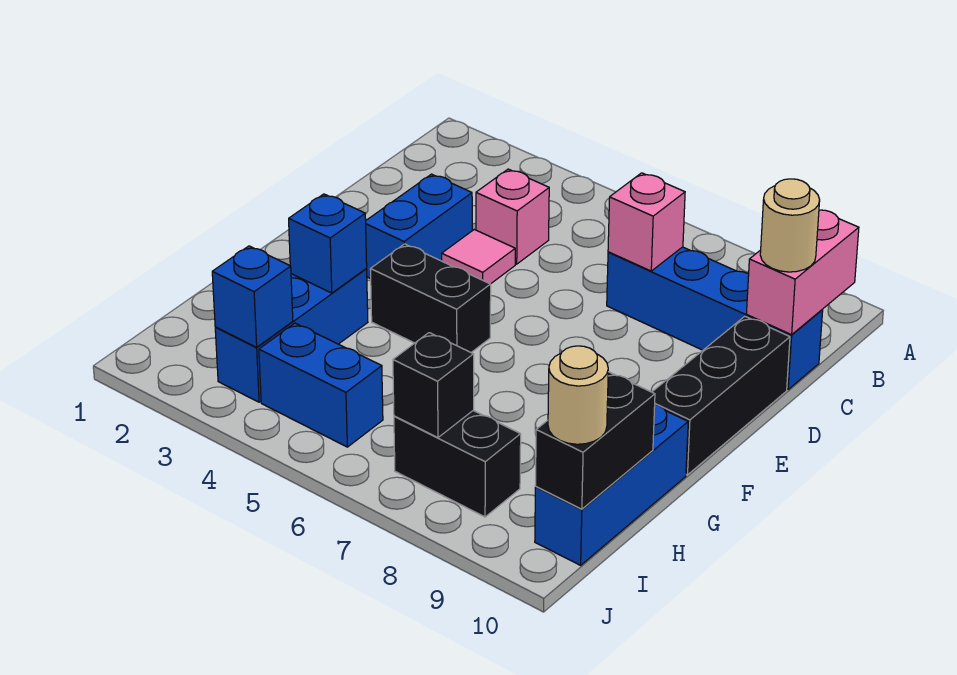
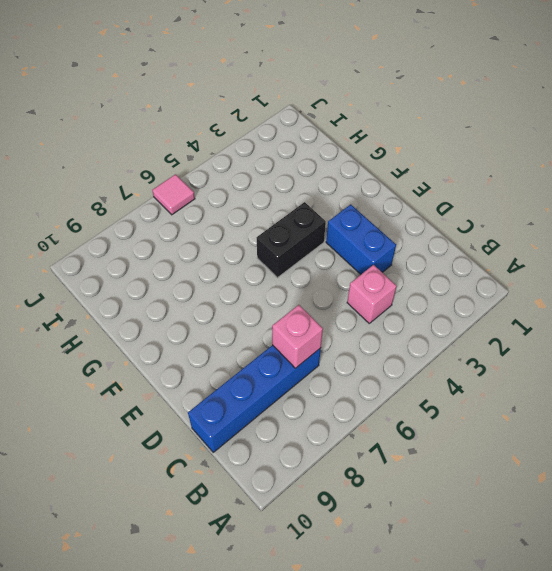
pink 1x1 tile [152,174,195,215] -> pink 1x1 tile moved to [442,230,515,284]
none -> black 1x3 brick [652,316,790,475]
none -> blue 1x3 brick [215,269,368,402]
none -> blue 1x3 brick [535,404,688,565]

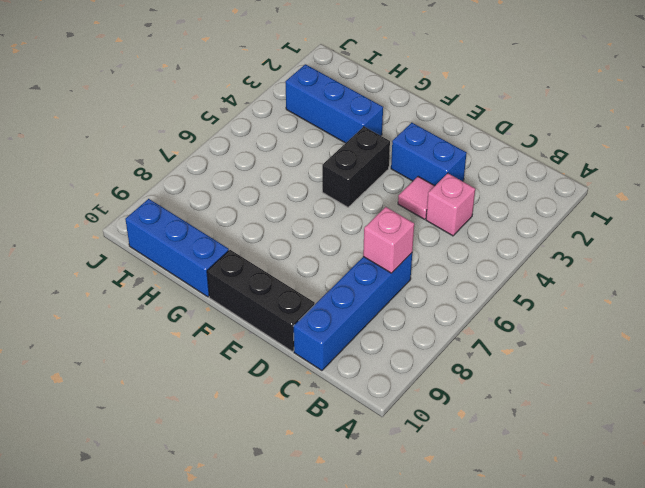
none -> blue 1x2 brick [259,323,383,447]
none -> black 1x2 brick [394,411,521,517]
none -> pink 1x2 brick [746,210,859,335]

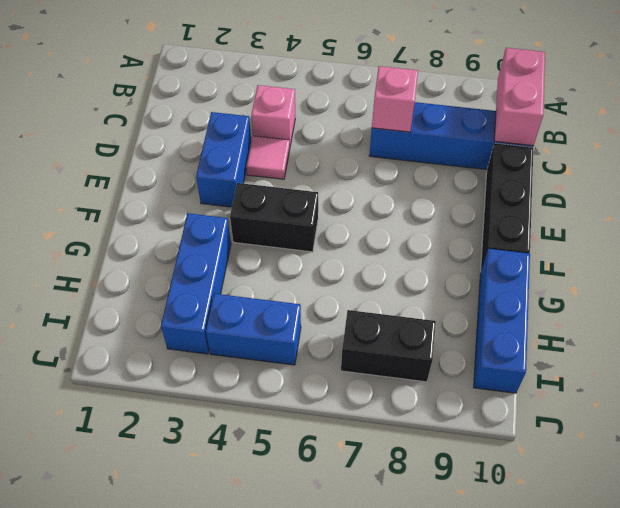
none -> blue 1x1 brick [289,194,367,293]
none -> black 1x2 brick [535,372,655,509]
none -> blue 1x1 brick [212,246,293,347]

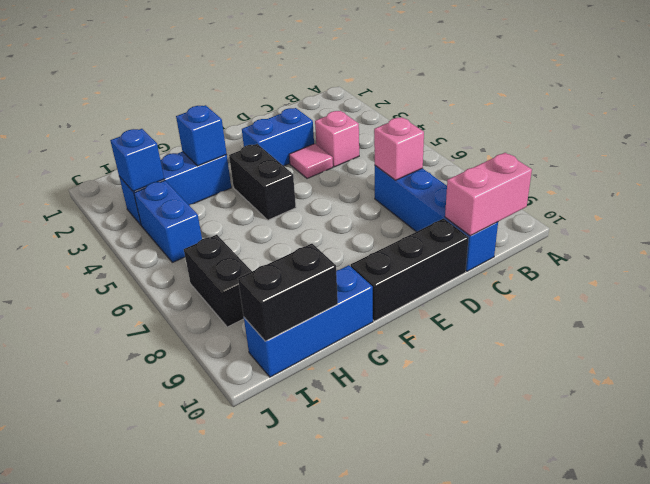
none -> black 1x1 brick [393,333,474,438]
none -> tan 1x1 round brick [760,179,820,272]
none -> tan 1x1 round brick [548,346,608,444]

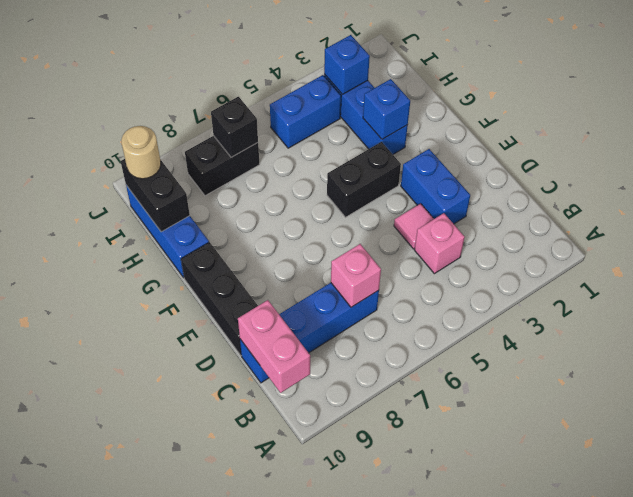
none -> tan 1x1 round brick [760,179,820,272]

